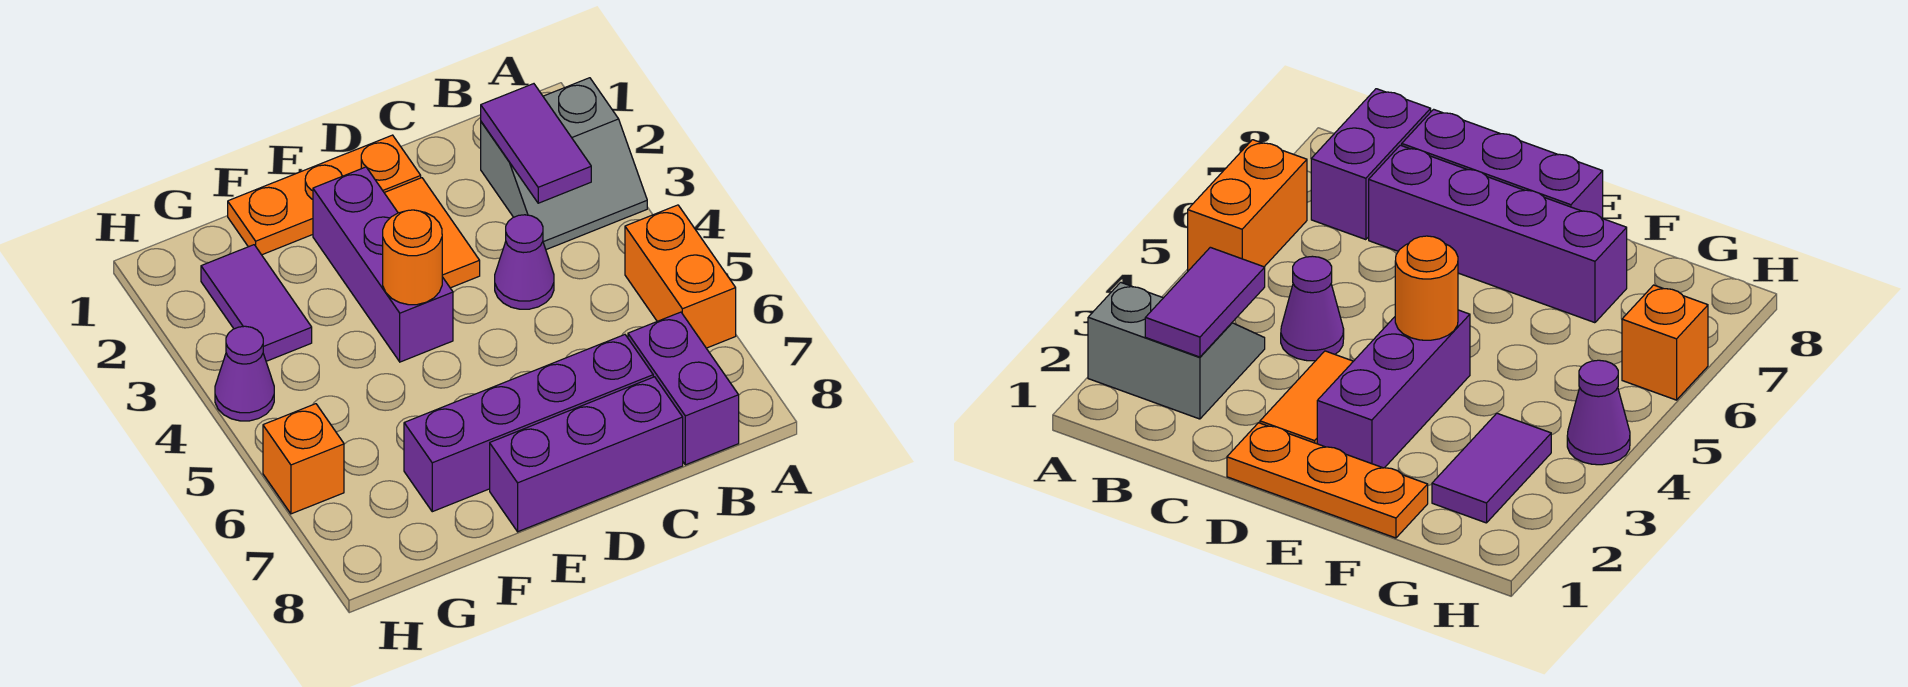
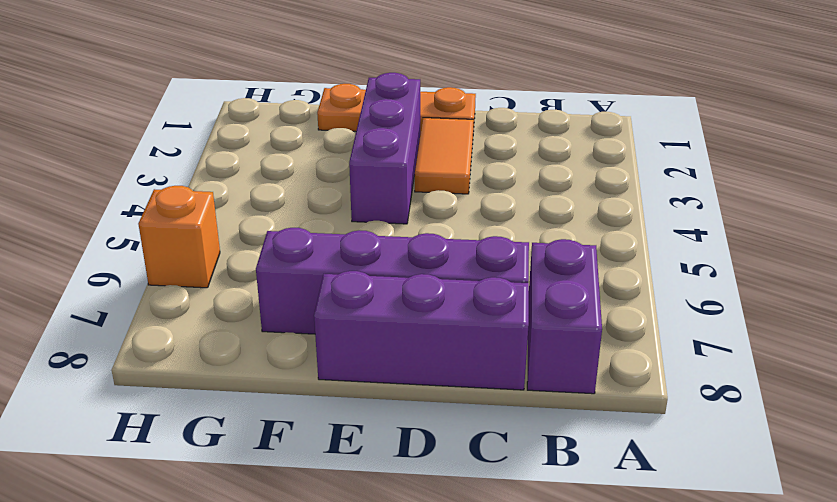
none -> grey 2x2 slope [481,78,647,250]
none -> orange 1x2 brick [625,205,736,348]
none -> purple 1x1 cone [495,215,554,309]

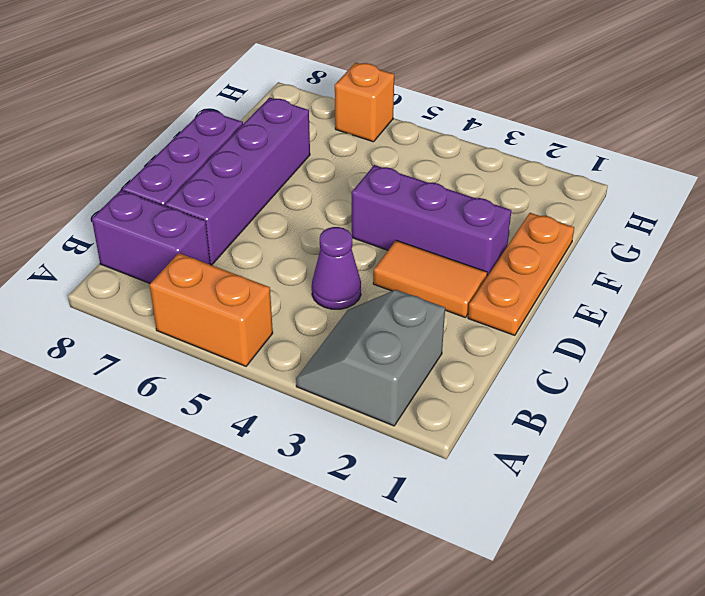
none -> purple 1x2 tile [201,245,312,361]
none -> purple 1x1 cone [215,326,274,421]
none -> purple 1x2 tile [481,84,591,203]

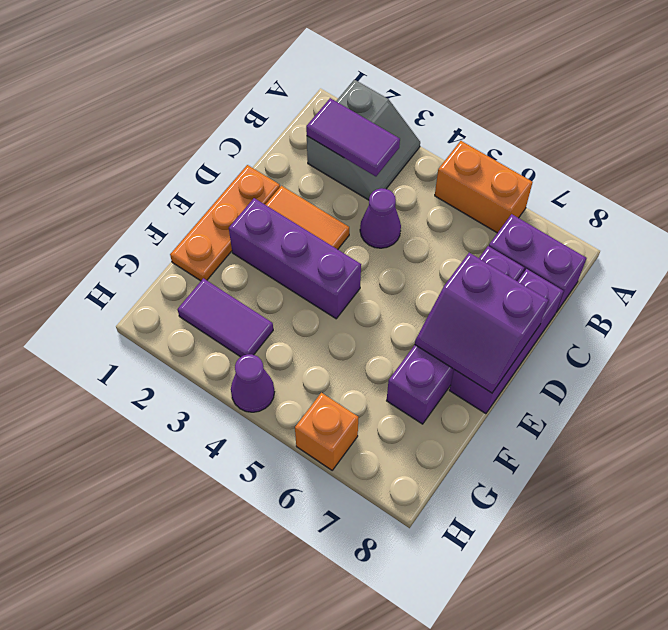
purple 2x2 slope [415,253,548,393] -> none
none -> orange 1x1 round brick [383,210,442,305]

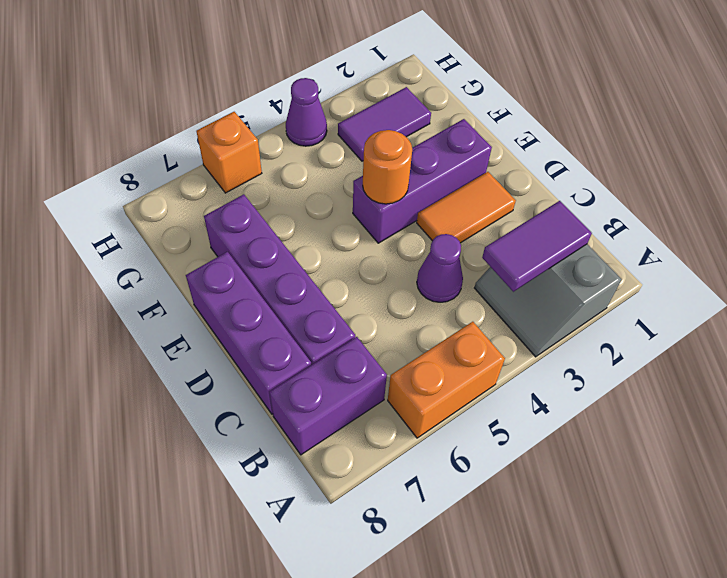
none -> orange 1x3 plate [228,135,421,255]

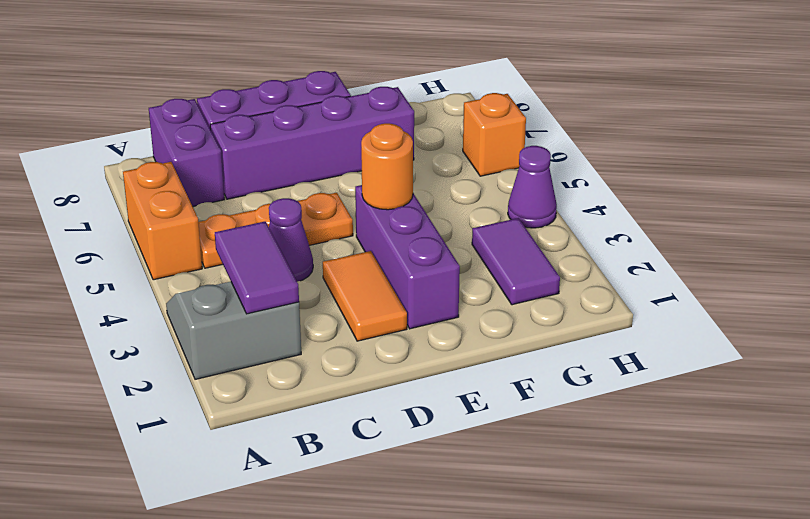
orange 1x3 plate [198,193,353,268] -> orange 1x3 plate moved to [228,135,421,255]

